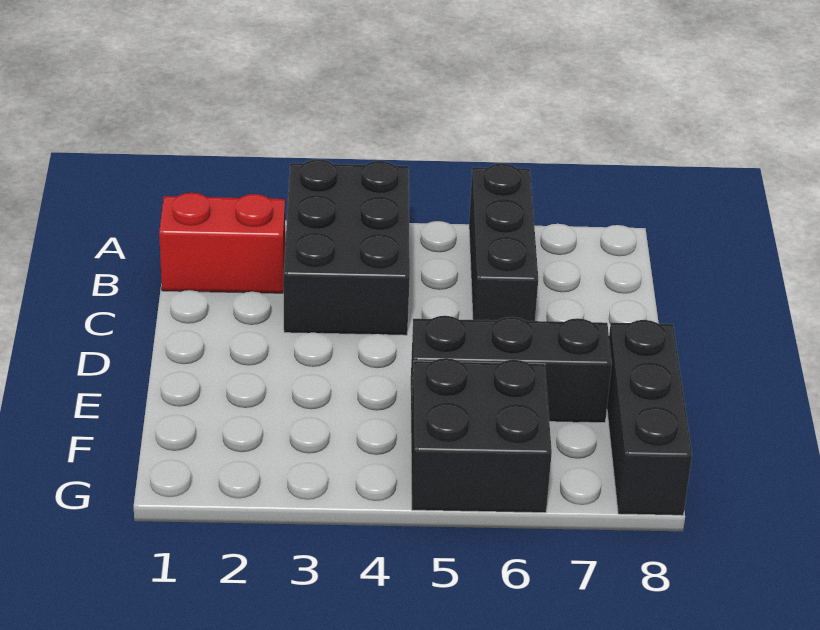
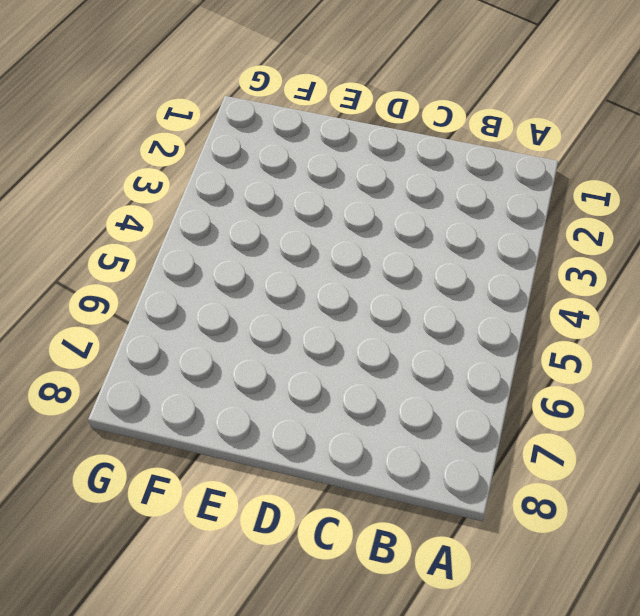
none -> black 2x3 brick [284,160,410,335]
none -> black 1x3 brick [469,164,538,321]

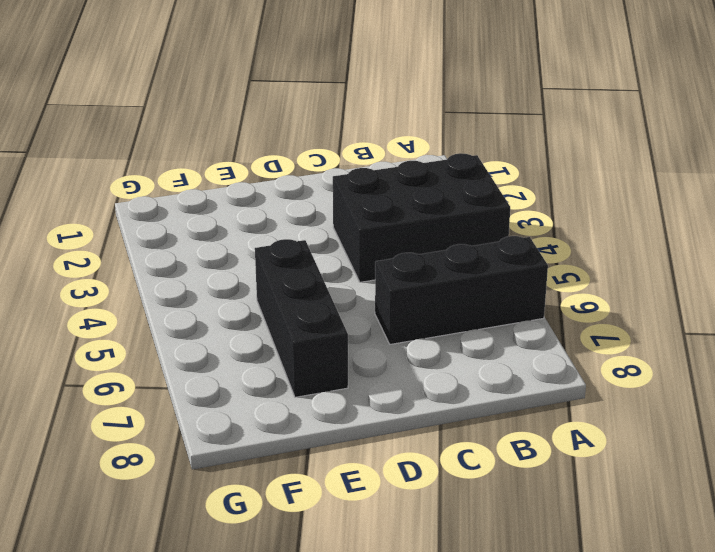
none -> red 1x2 brick [159,193,285,293]
none -> black 1x3 brick [607,320,692,515]

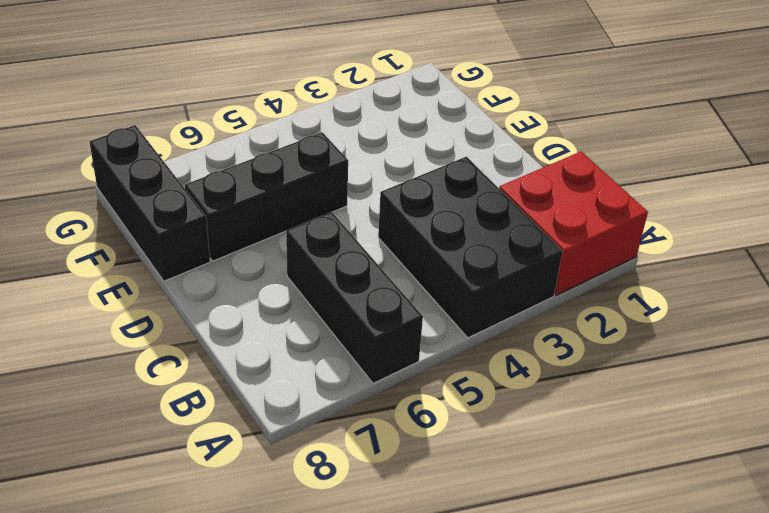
red 2x2 brick [499,152,648,295] -> red 1x2 brick [159,193,285,293]
none -> black 2x2 brick [411,358,552,513]

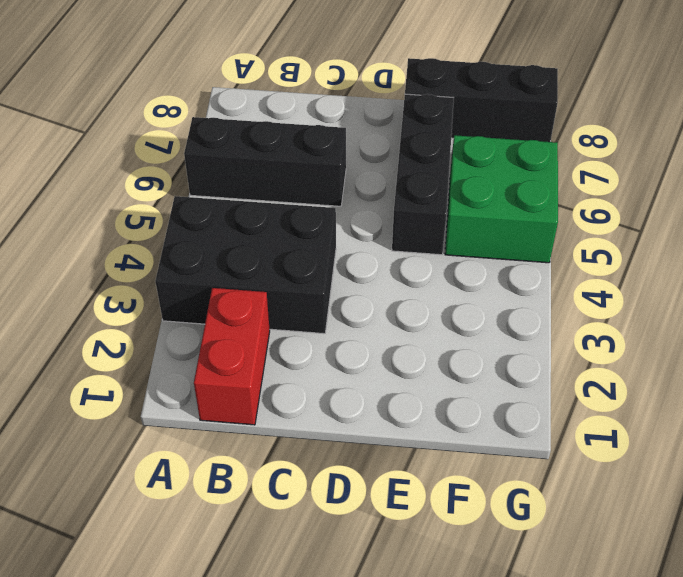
green 2x2 brick [445,135,558,263] -> black 2x2 brick [411,358,552,513]

